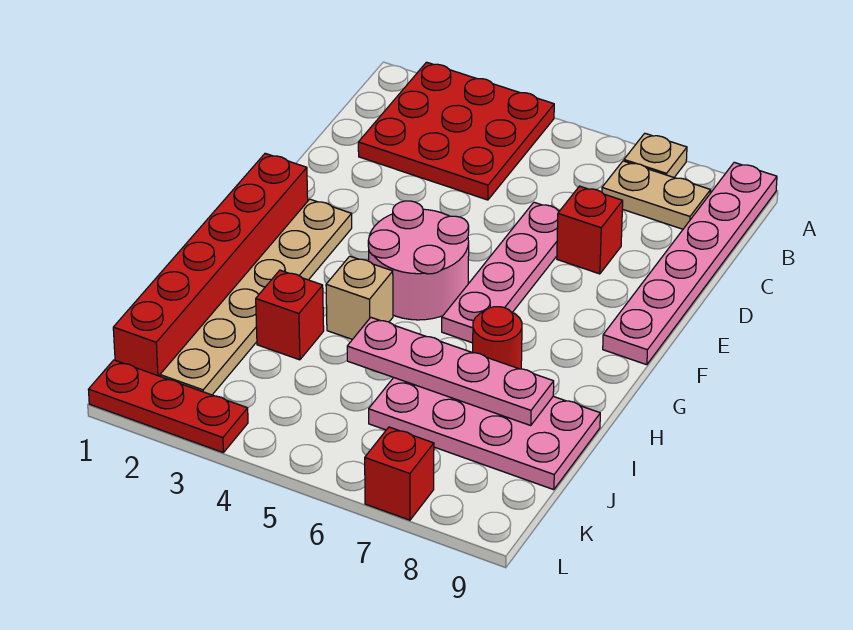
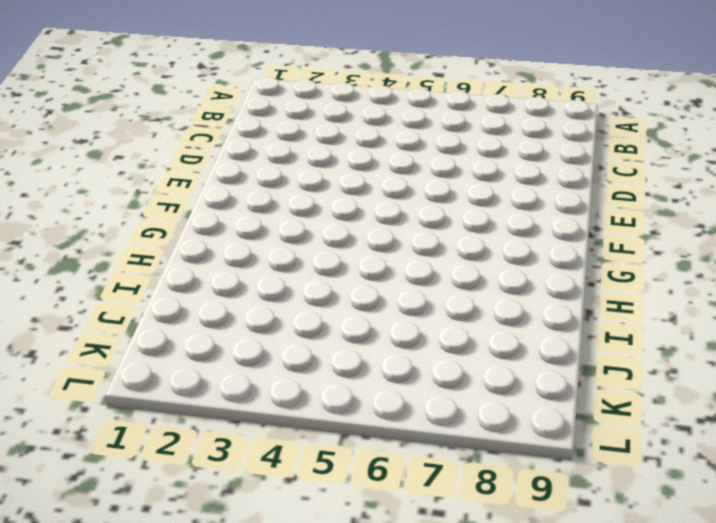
none -> red 3x3 plate [358,62,554,200]
none -> tan 1x1 plate [624,133,687,177]
none -> pink 1x6 plate [603,162,777,365]

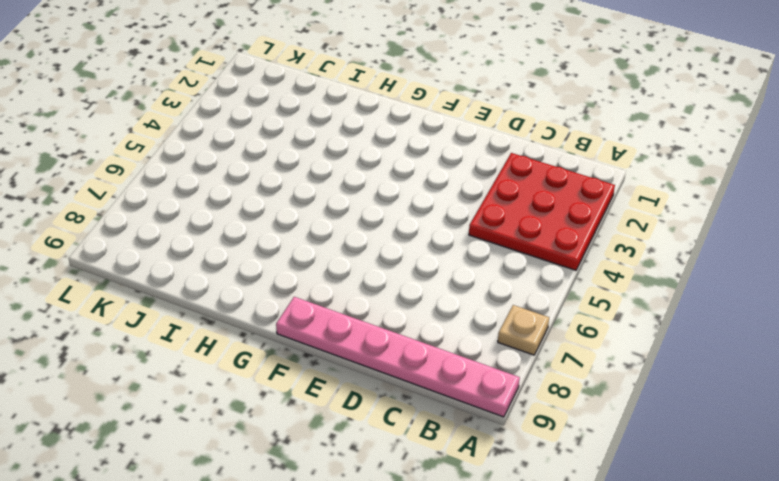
none -> tan 1x2 plate [602,161,711,229]
none -> pink 1x4 plate [442,202,559,343]
none -> red 1x1 brick [557,186,623,274]

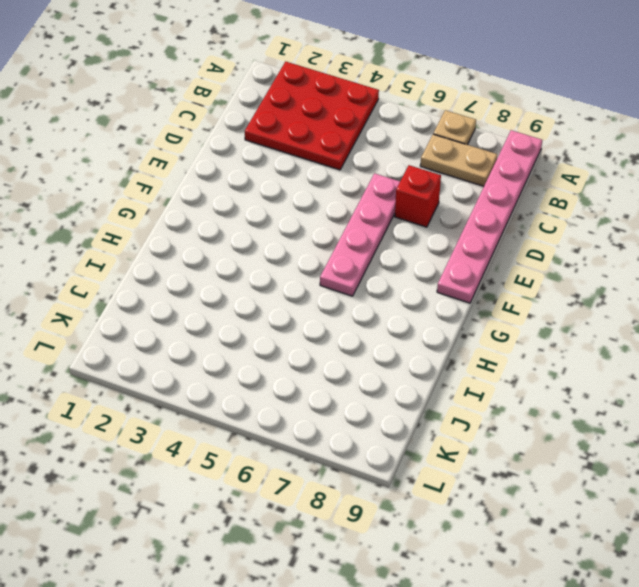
none -> red 1x6 brick [113,153,308,376]
none -> tan 1x6 plate [160,199,352,395]
none -> pink 2x2 round brick [368,201,469,320]

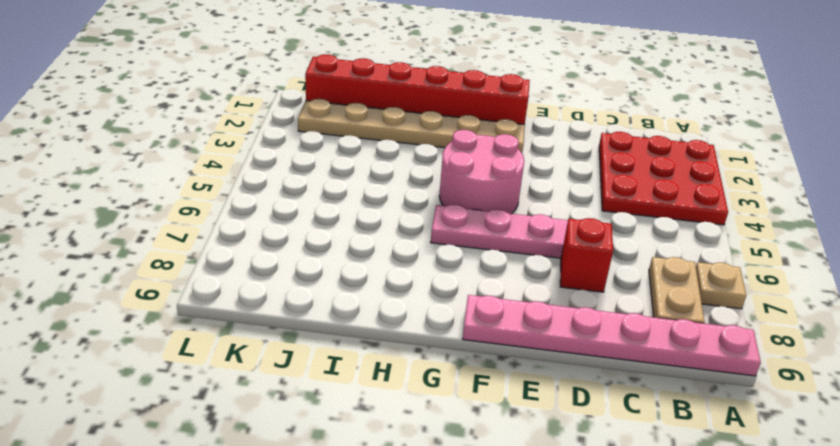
none -> tan 1x1 brick [326,256,393,339]
none -> red 1x1 round brick [473,307,522,369]
none -> red 1x1 brick [256,270,324,360]

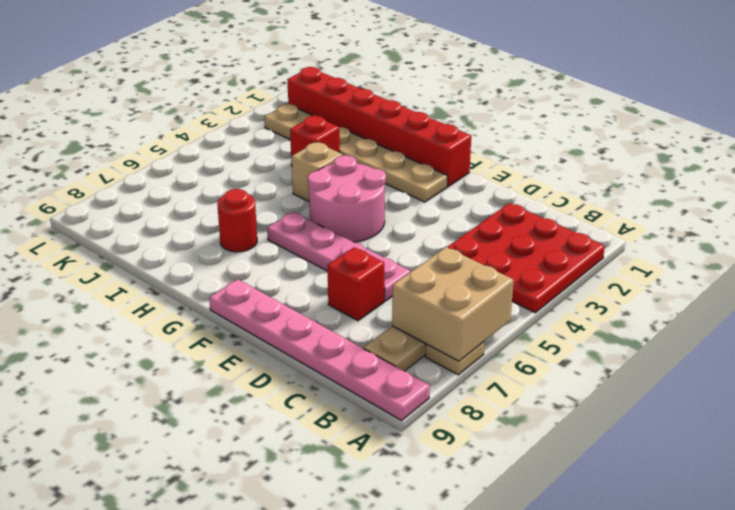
tan 2x2 brick [392,247,514,361] -> none
none -> pink 2x4 plate [369,378,600,490]
none -> red 1x3 plate [88,360,248,452]
none -> red 1x1 brick [365,427,434,520]

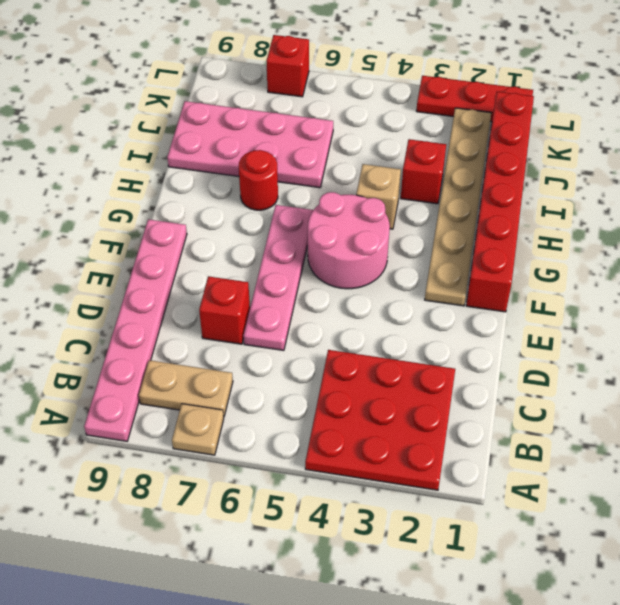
none -> pink 1x4 plate [347,318,554,426]

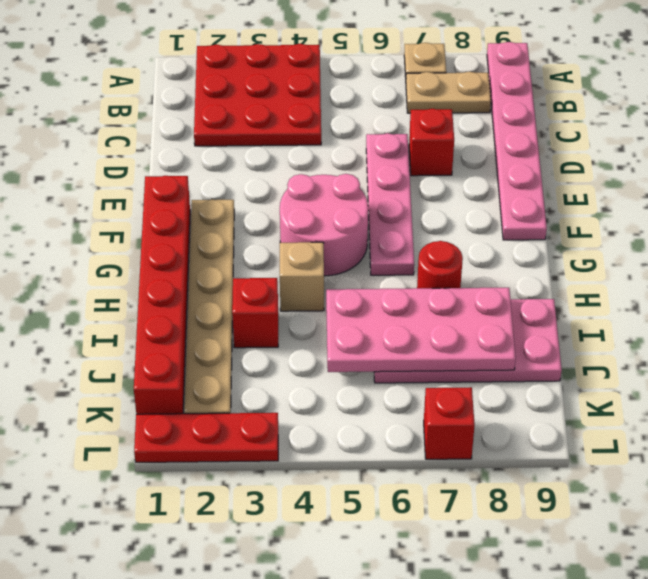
pink 2x4 plate [326,288,516,372] -> pink 1x4 plate [347,318,554,426]

